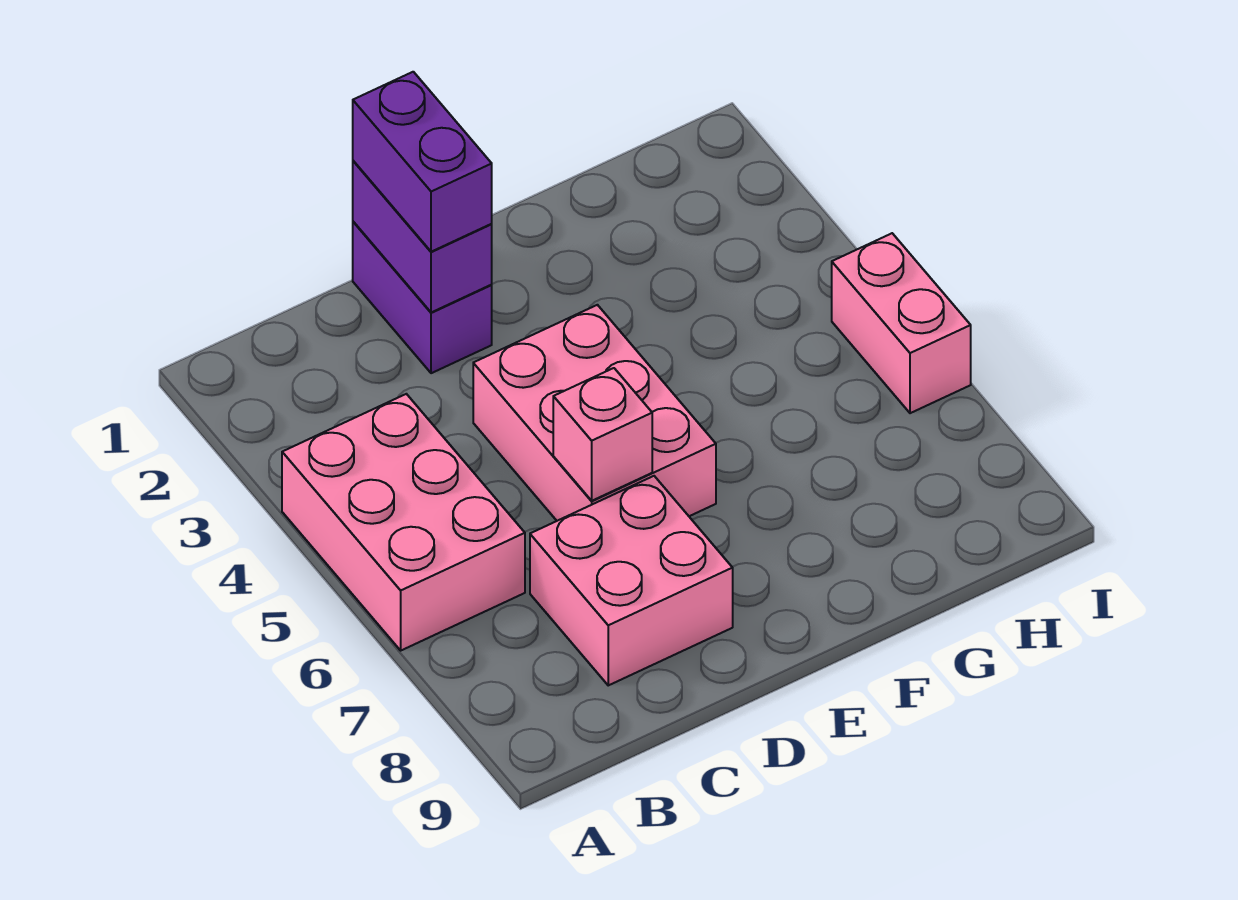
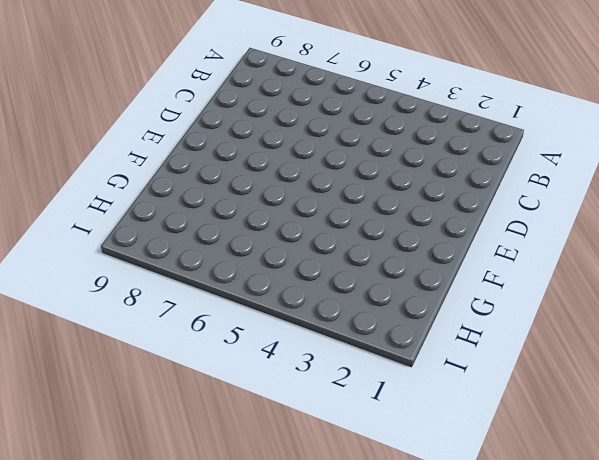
none -> pink 2x3 brick [282,394,525,650]
none -> pink 2x2 brick [530,476,733,685]

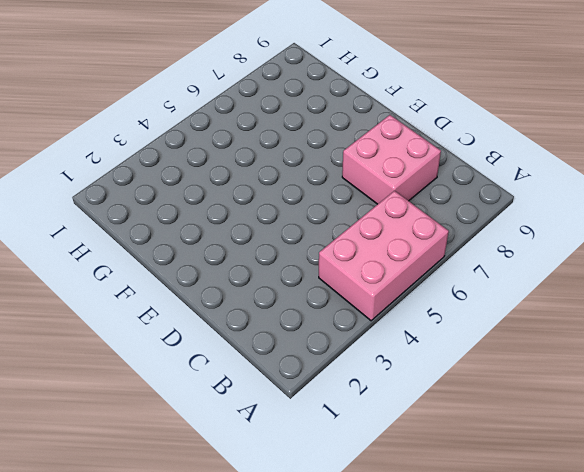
none -> purple 1x2 brick [353,222,492,373]
none -> pink 2x3 brick [473,305,716,521]

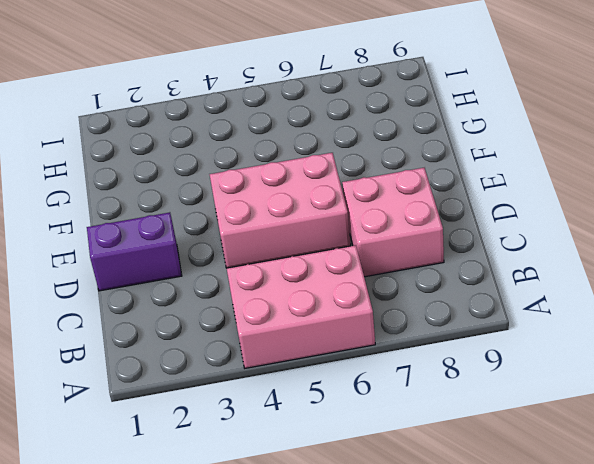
none -> pink 1x2 brick [832,233,971,413]
none -> purple 1x2 brick [353,161,492,313]

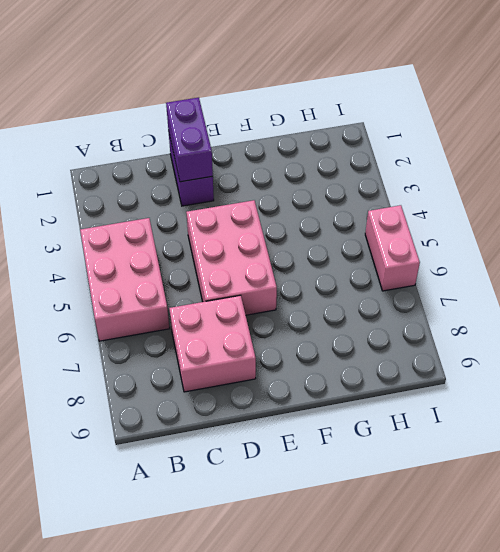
none -> pink 1x1 brick [553,368,652,501]
none -> purple 1x2 brick [353,72,492,252]

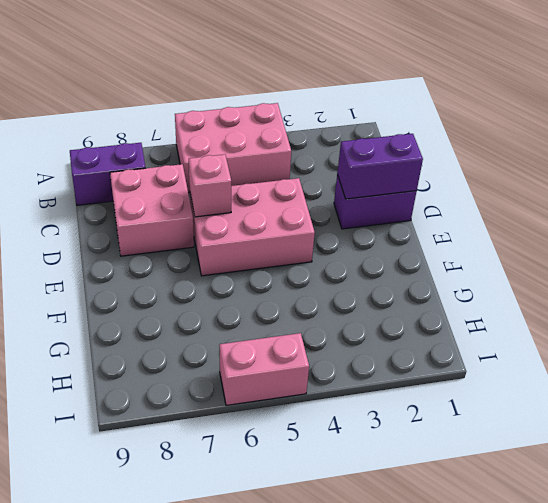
purple 1x2 brick [70,143,145,205] -> purple 1x2 brick moved to [353,72,492,252]

